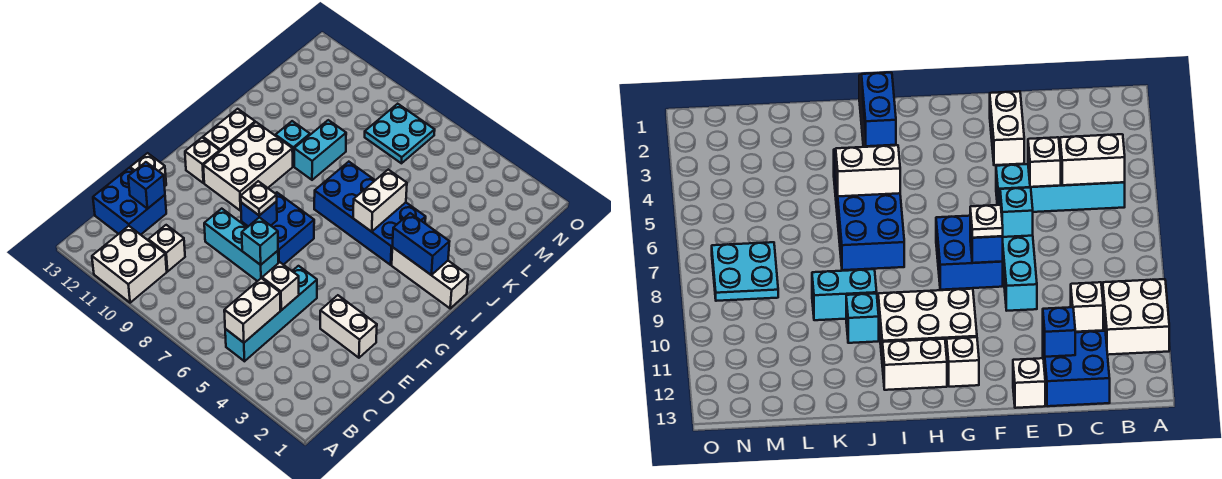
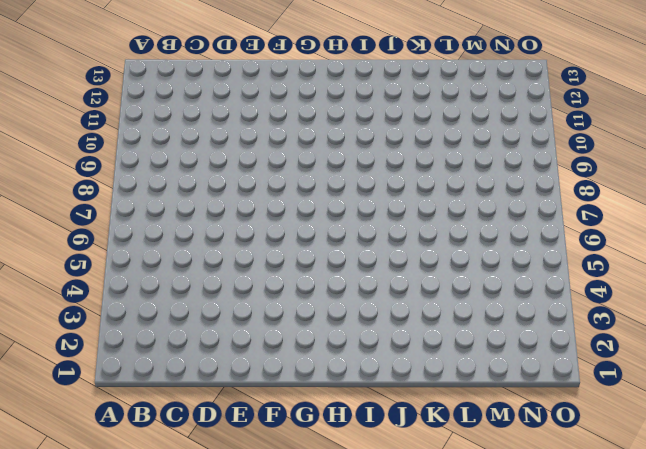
none -> white 2x2 brick [92,226,167,303]
none -> cyan 1x4 brick [225,266,317,361]
none -> white 1x1 brick [148,225,185,271]

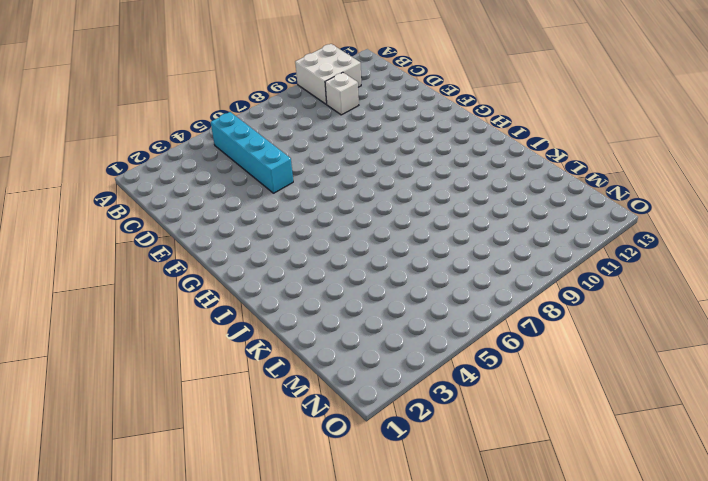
none -> blue 2x2 brick [93,168,166,235]
none -> white 1x2 brick [320,295,377,358]
none -> cyan 1x3 brick [204,209,278,281]

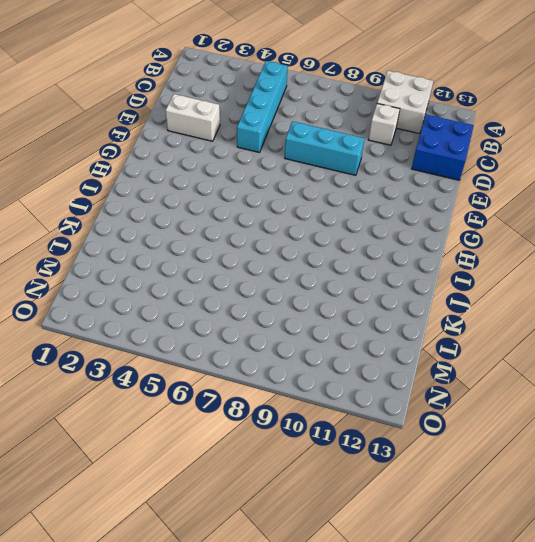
none -> white 1x1 brick [130,153,166,186]
none -> blue 2x2 brick [242,192,314,265]
none -> white 2x3 brick [203,122,293,211]

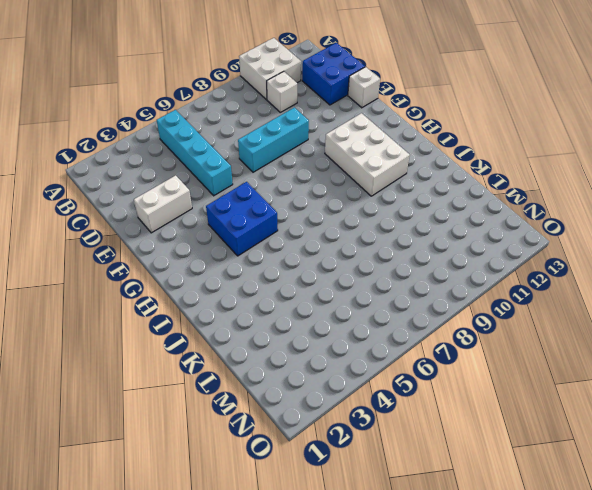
blue 2x2 brick [206,182,278,256] -> blue 2x2 brick moved to [242,192,314,265]
none -> white 1x1 brick [185,138,220,183]
none -> white 1x2 brick [203,109,255,151]
none -> white 1x3 brick [392,247,468,308]

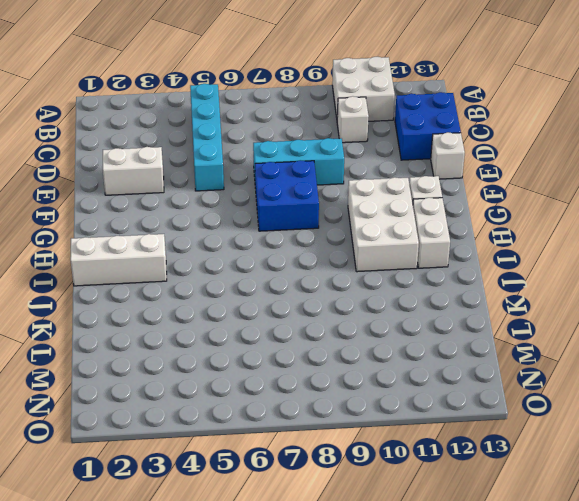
none -> blue 2x4 brick [314,162,426,265]
none -> cyan 1x2 brick [294,120,346,180]
none -> cyan 1x1 brick [275,121,310,166]

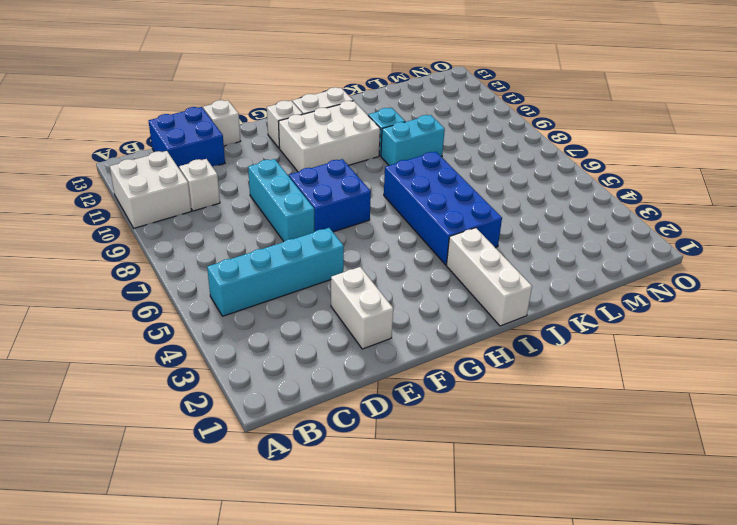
none -> cyan 2x2 plate [365,104,435,163]
none -> white 1x2 brick [224,278,280,343]
none -> white 1x1 brick [262,262,299,310]

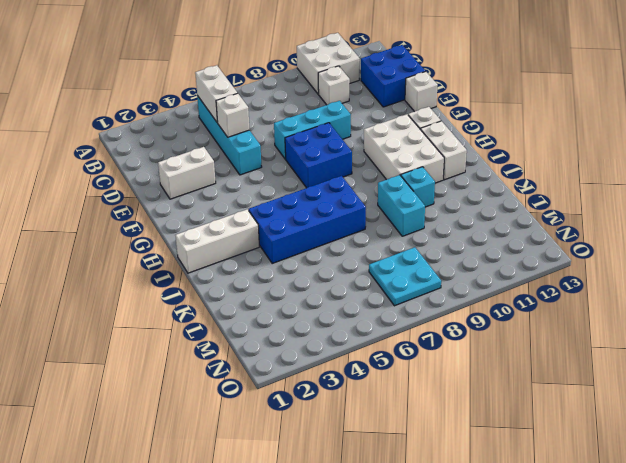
none -> blue 1x1 brick [128,162,165,209]
none -> cyan 1x1 brick [242,217,278,265]
none -> blue 1x1 brick [241,201,277,226]

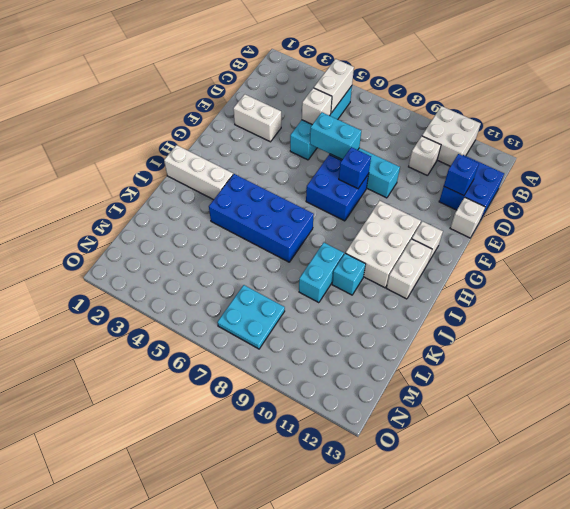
cyan 1x2 brick [310,112,361,160] -> cyan 1x1 brick [242,217,278,265]
none -> blue 1x2 brick [392,213,450,275]
none -> white 1x2 brick [353,170,407,232]
none -> white 1x1 plate [241,181,277,215]

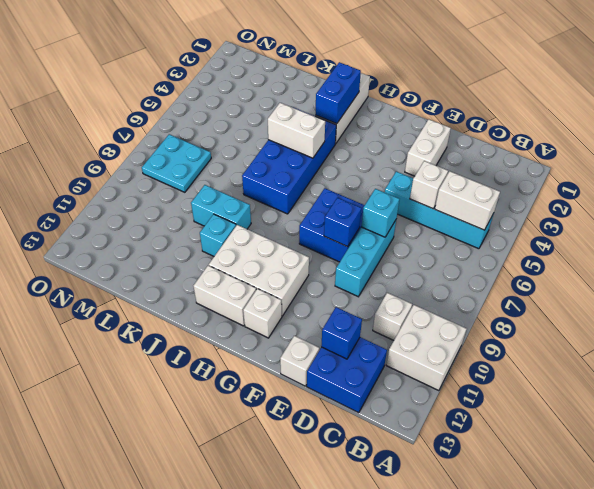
none -> white 1x1 plate [241,181,277,215]

